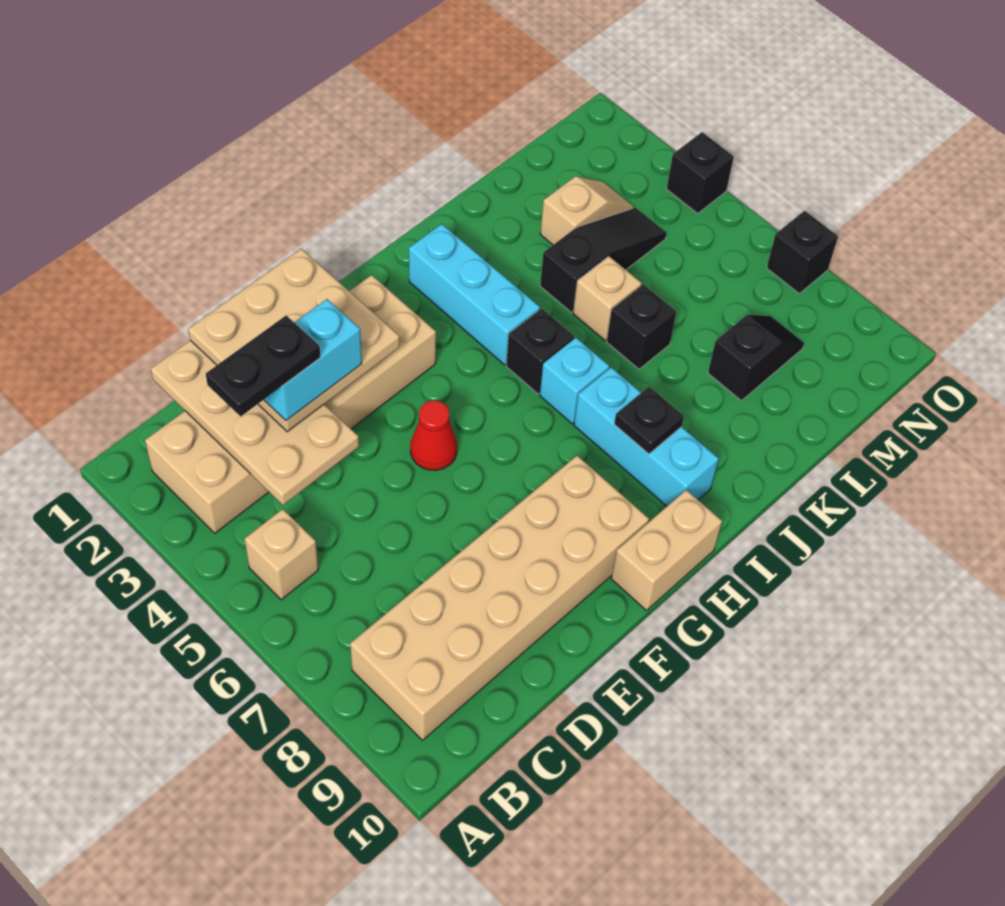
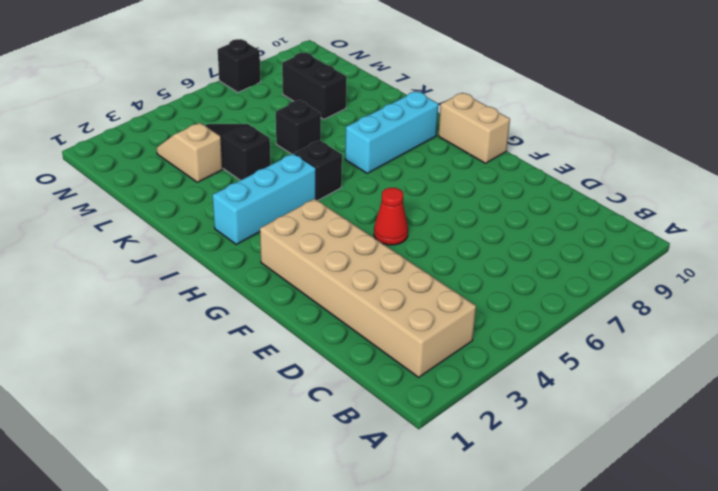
black 1x2 brick [282,53,347,119] -> black 1x2 slope [708,314,804,401]
none -> tan 1x1 brick [245,509,318,599]
none -> tan 2x6 brick [350,456,649,740]
none -> cyan 1x1 brick [540,338,609,424]

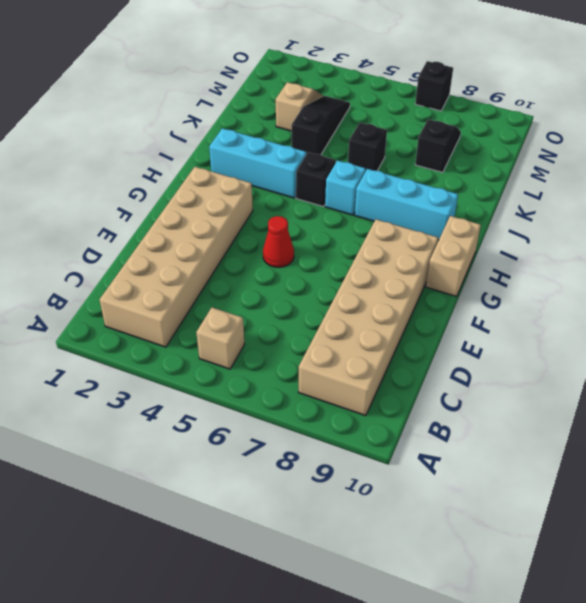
none -> tan 1x1 brick [573,256,641,340]
none -> black 1x1 brick [667,132,734,213]
none -> tan 2x4 plate [151,340,359,505]

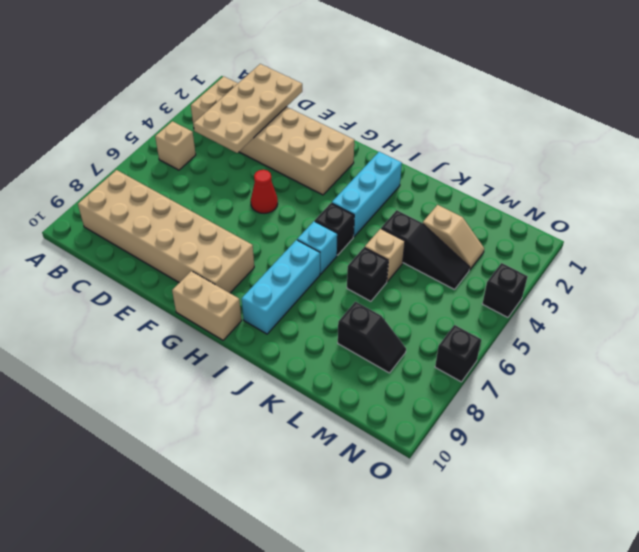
none -> black 1x1 plate [614,387,684,454]
none -> tan 3x3 plate [188,249,400,432]
none -> cyan 1x2 brick [264,299,362,420]

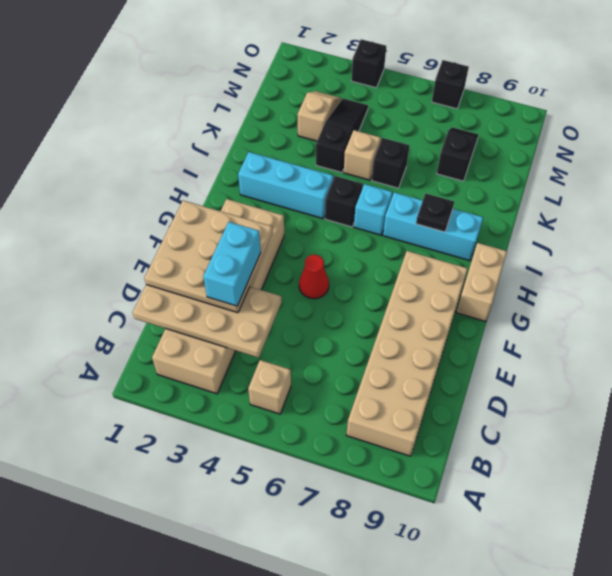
none -> black 1x2 plate [206,315,321,417]

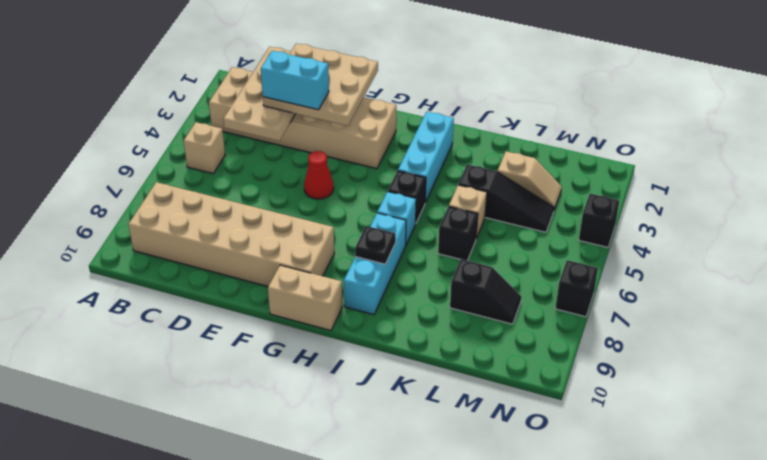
none -> black 1x2 plate [206,315,321,417]

